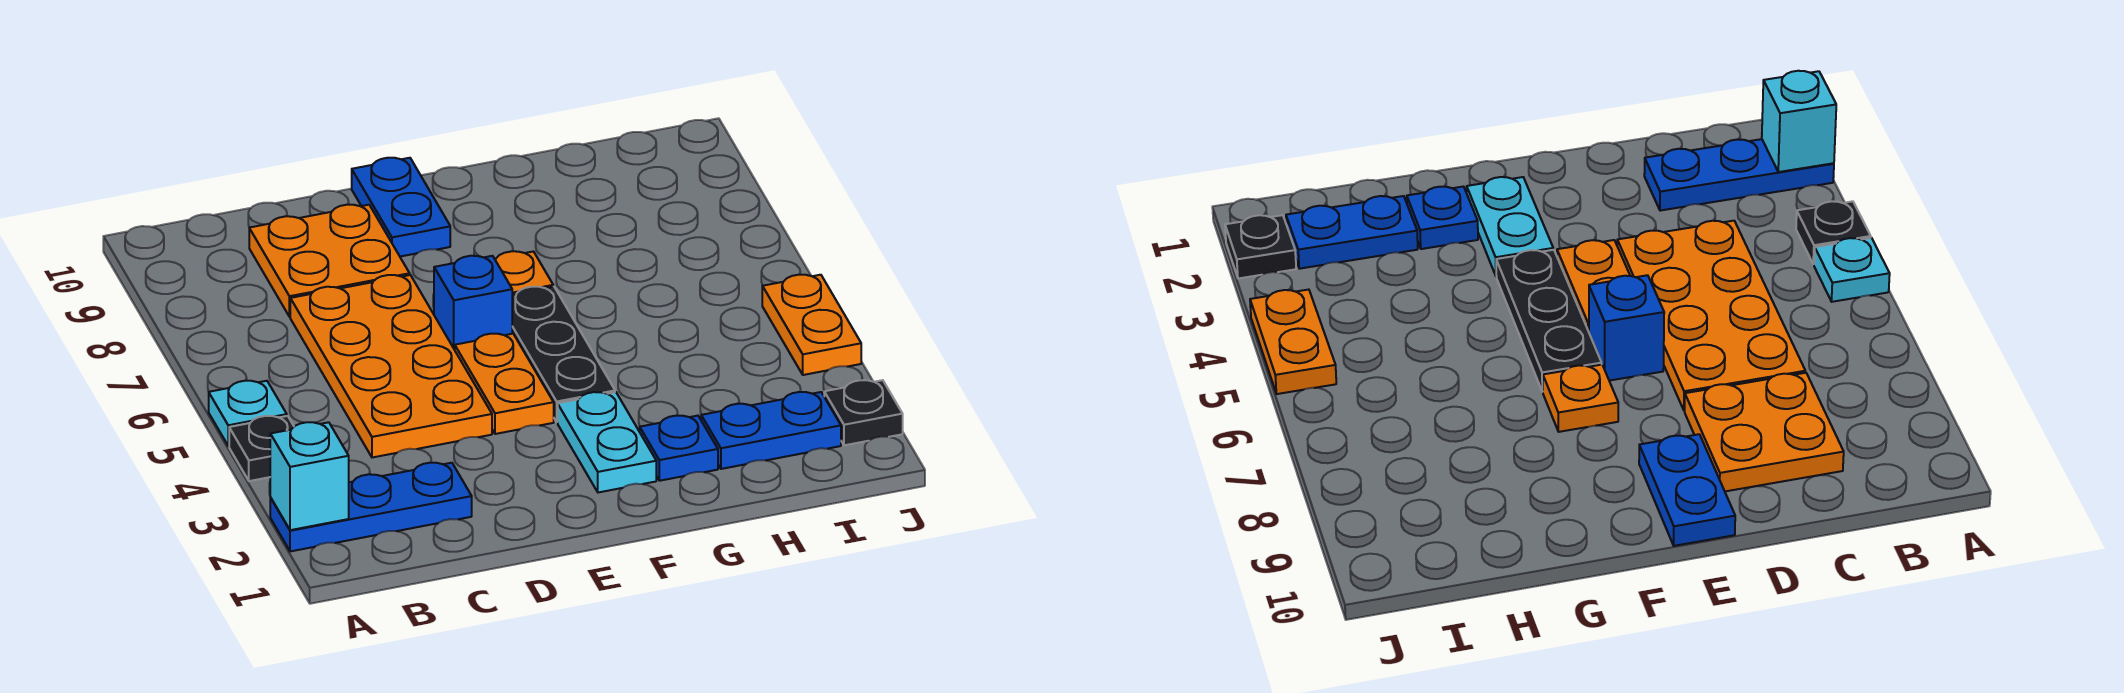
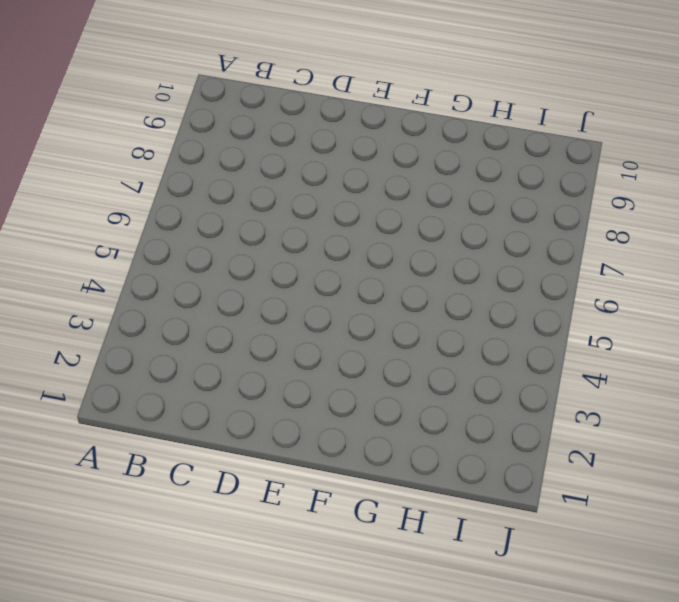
none -> blue 1x3 plate [270,463,472,551]
none -> black 1x1 plate [229,416,294,481]
none -> cyan 1x1 plate [209,381,287,446]

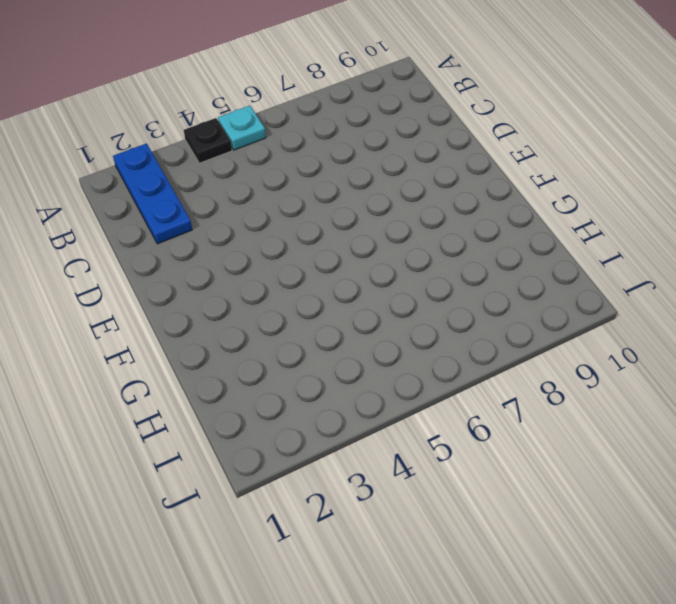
none -> orange 2x4 plate [290,275,492,458]
none -> orange 2x2 plate [249,205,410,317]
none -> orange 1x2 plate [455,334,554,434]

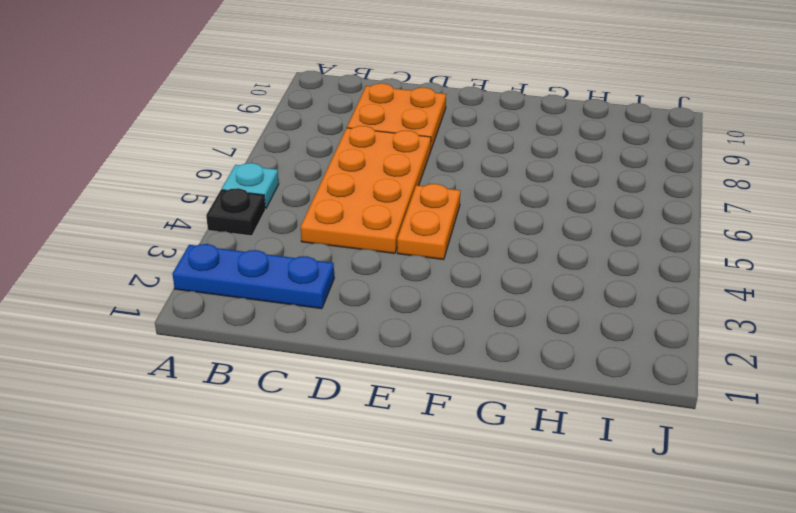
none -> blue 1x1 brick [434,256,512,350]
none -> blue 1x2 plate [352,158,450,257]
none -> cyan 1x2 plate [558,392,656,492]

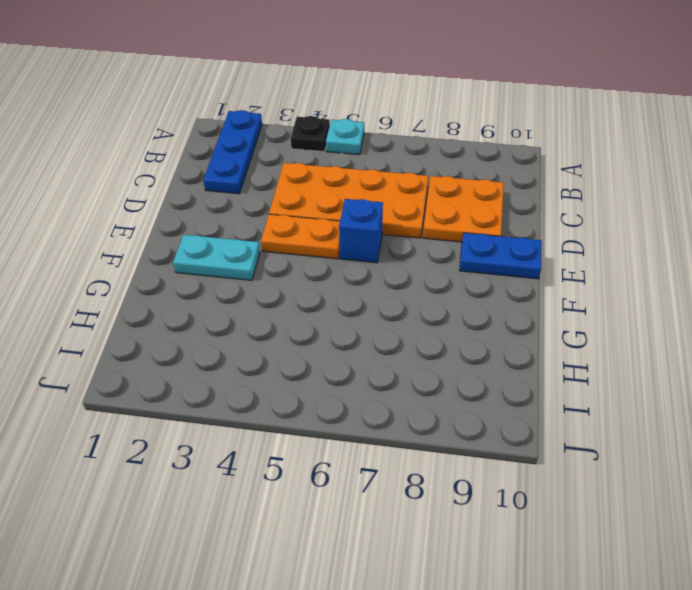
none -> black 1x3 plate [512,287,615,422]
none -> orange 1x1 plate [495,251,553,295]
none -> blue 1x1 plate [640,416,718,481]

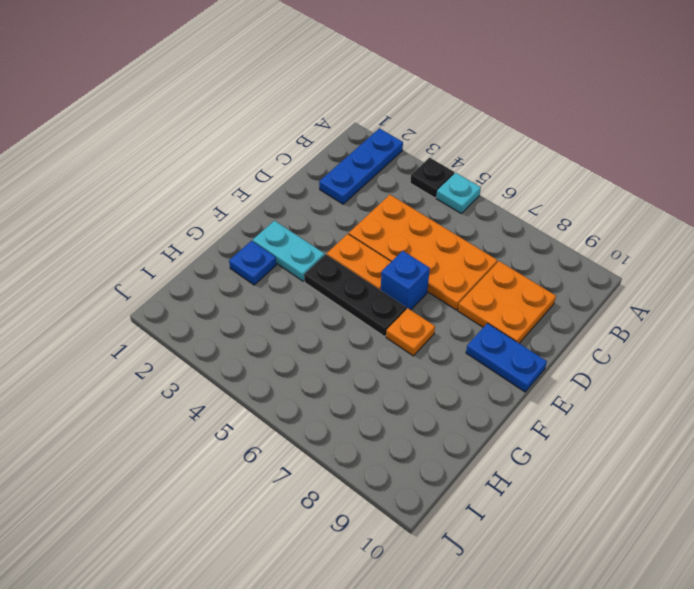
none -> blue 1x2 plate [701,392,841,469]
none -> black 1x1 plate [824,380,903,445]
none -> orange 1x2 plate [762,275,861,375]

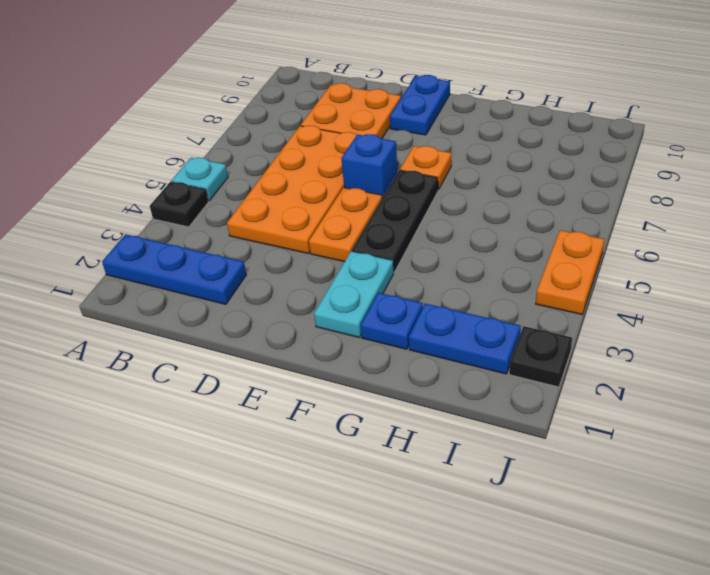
none -> cyan 1x1 brick [270,422,349,530]

